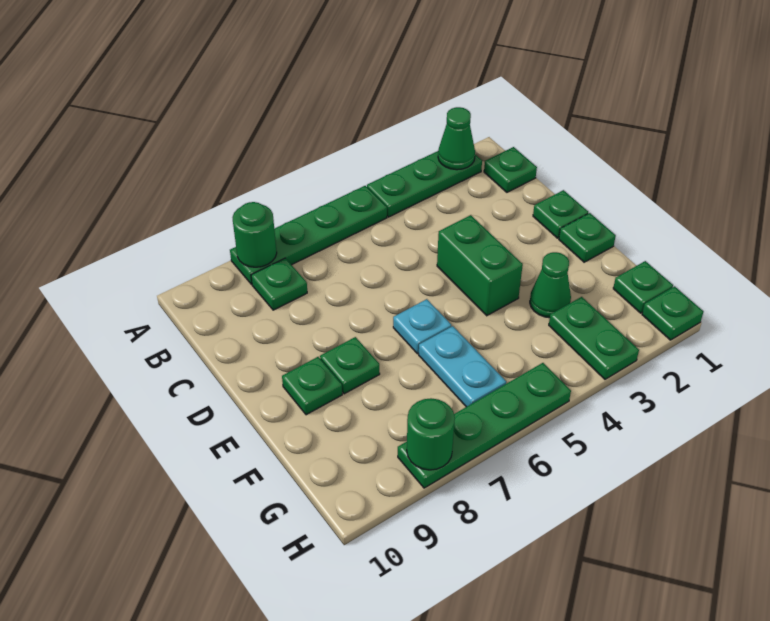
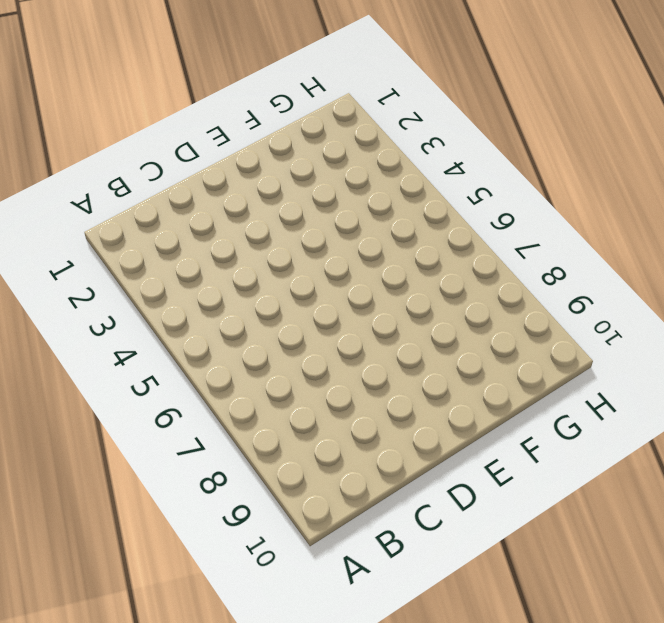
none -> green 1x3 plate [367,151,482,217]
none -> green 1x4 plate [230,186,387,284]
none -> green 1x1 plate [484,147,537,192]

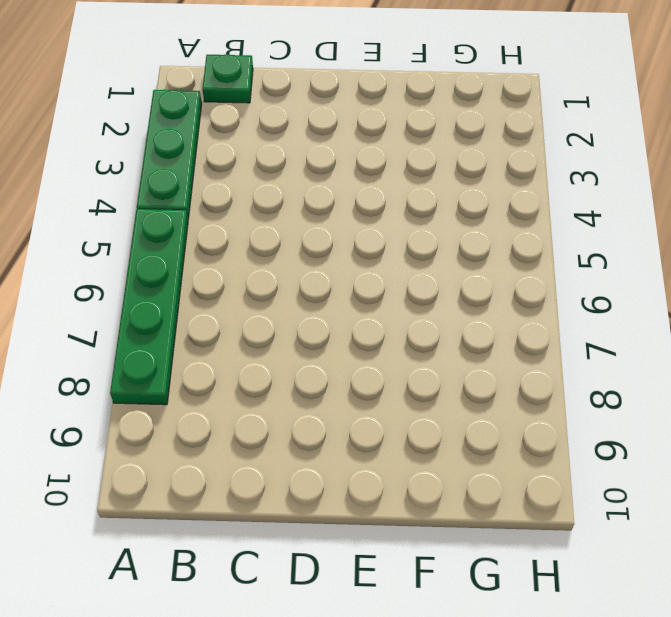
none -> green 1x1 plate [251,258,307,310]
none -> green 1x1 plate [533,190,588,238]
none -> green 1x2 brick [437,215,523,316]

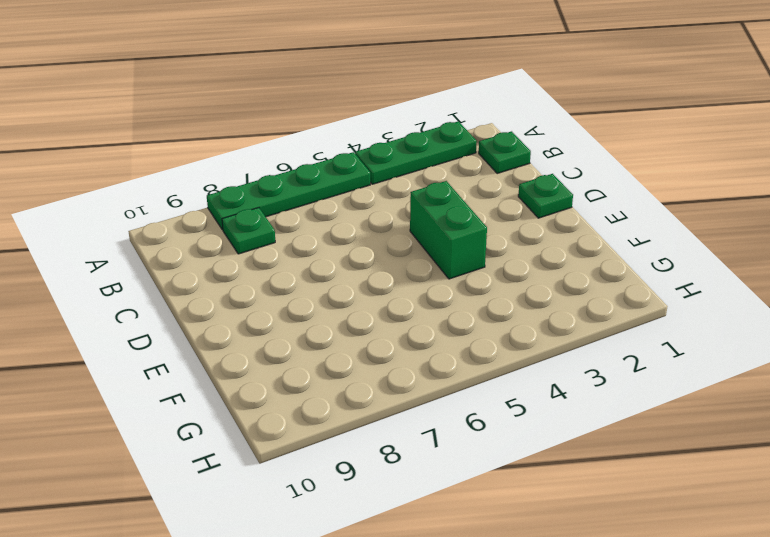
none -> green 1x1 plate [559,213,616,262]
none -> cyan 1x1 plate [393,299,451,354]
none -> green 1x1 plate [320,337,380,394]

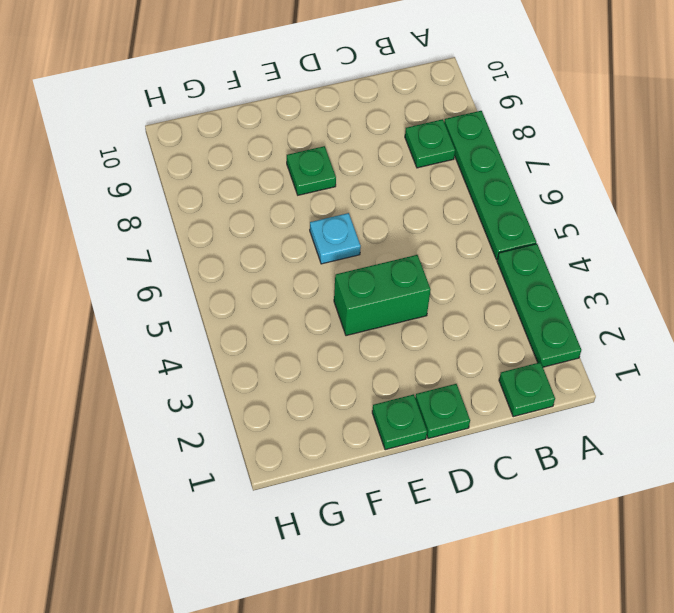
none -> green 1x1 plate [282,357,342,415]
none -> green 1x1 cone [530,252,571,318]
none -> cyan 1x2 plate [419,326,506,407]

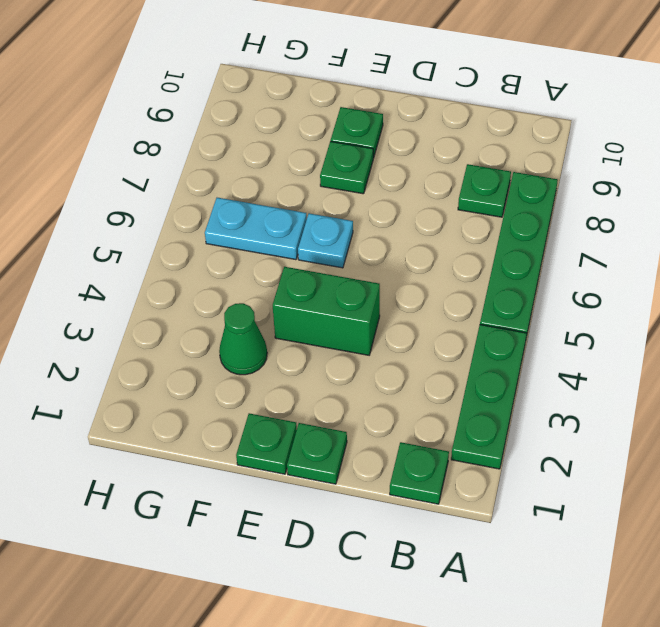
none -> green 1x1 plate [613,261,673,313]
none -> green 1x2 plate [549,297,639,379]
none -> green 1x1 plate [642,286,703,340]

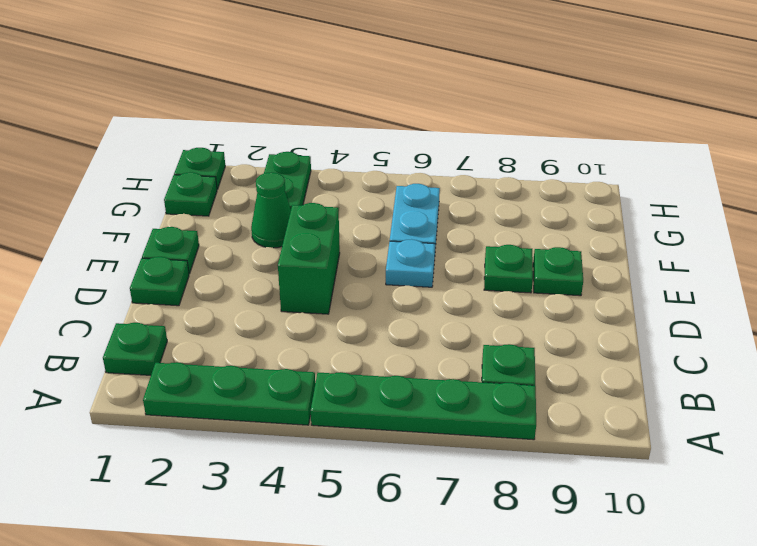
none -> green 1x4 plate [398,363,571,488]
none -> green 1x1 cone [438,107,475,170]
none -> green 1x1 round brick [233,202,277,267]

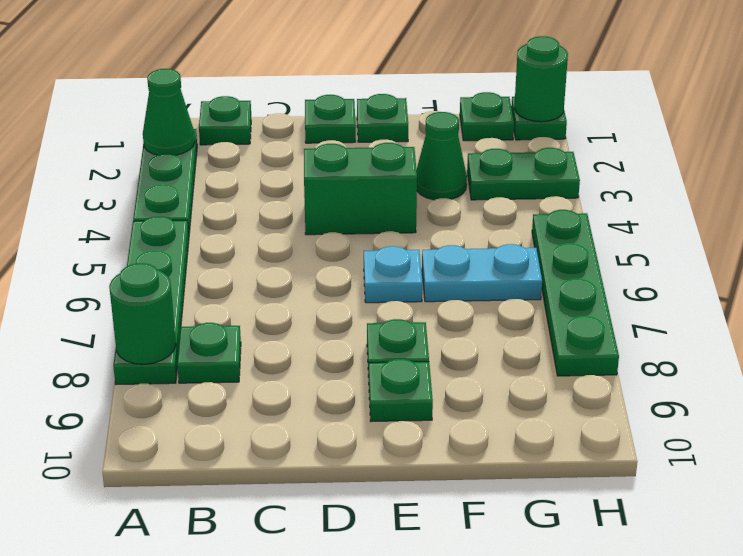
green 1x1 round brick [514,36,568,122] -> green 1x1 round brick moved to [407,398,455,470]

